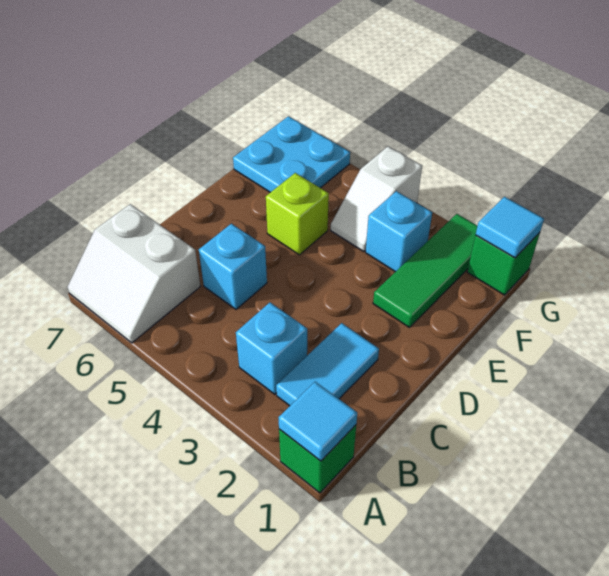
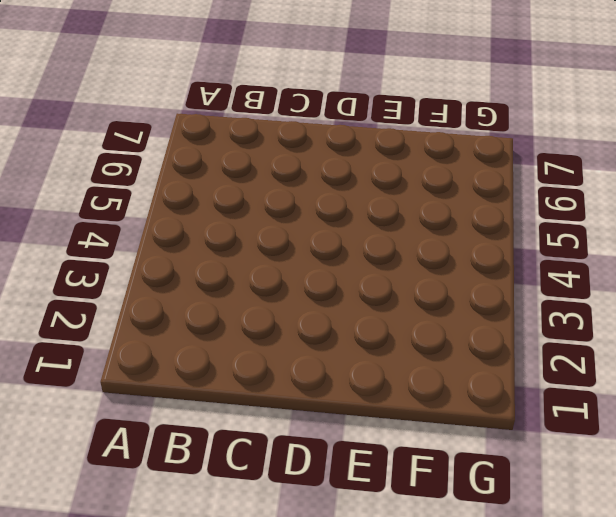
none -> green 1x1 brick [279,425,356,493]
none -> white 2x2 slope [68,204,201,343]
none -> cyan 1x2 tile [276,323,379,406]

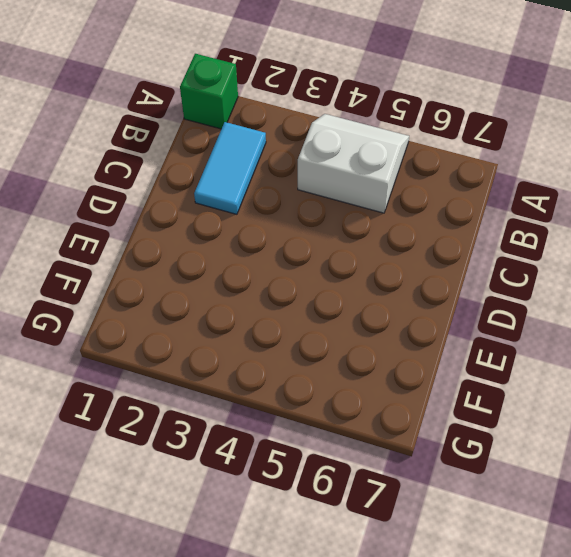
white 2x2 slope [298,114,409,213] -> white 2x2 slope moved to [68,204,201,343]
none -> cyan 1x1 brick [236,303,307,394]
none -> cyan 1x1 brick [199,224,267,309]
none -> green 1x3 tile [373,214,477,328]

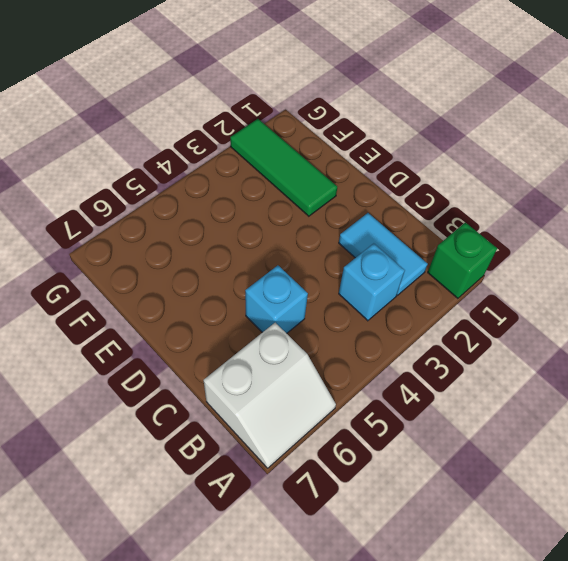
none -> lime 1x1 brick [266,173,329,255]
none -> cyan 1x1 brick [366,191,432,272]
none -> white 1x2 slope [331,147,422,252]

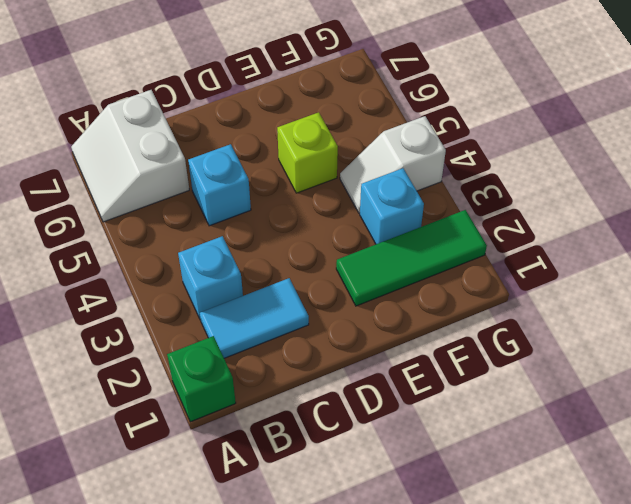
none -> cyan 2x2 plate [233,116,350,192]
none -> green 1x1 brick [467,233,540,295]
none -> cyan 1x1 tile [279,382,357,461]

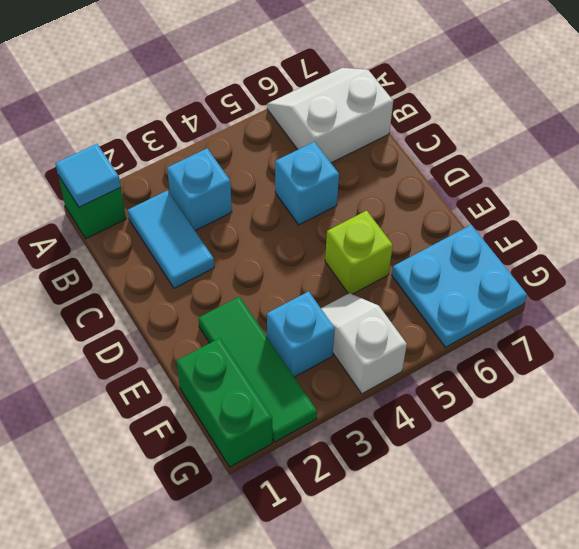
green 1x2 brick [176,338,272,467] -> green 1x1 brick [467,233,540,295]
none -> cyan 1x1 tile [476,197,544,258]

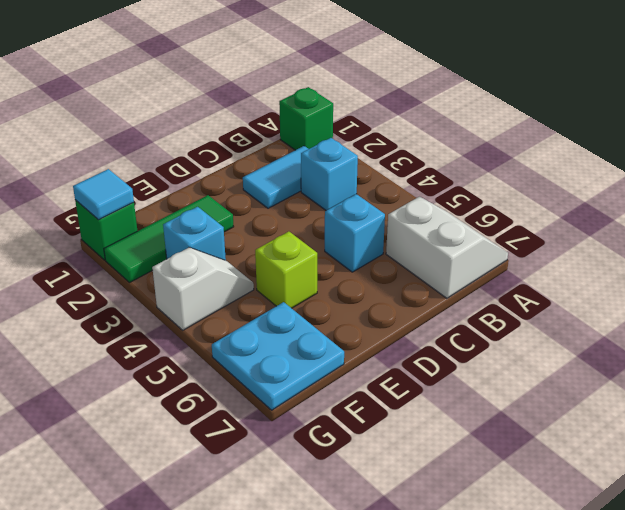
none -> cyan 1x1 tile [279,382,357,461]

